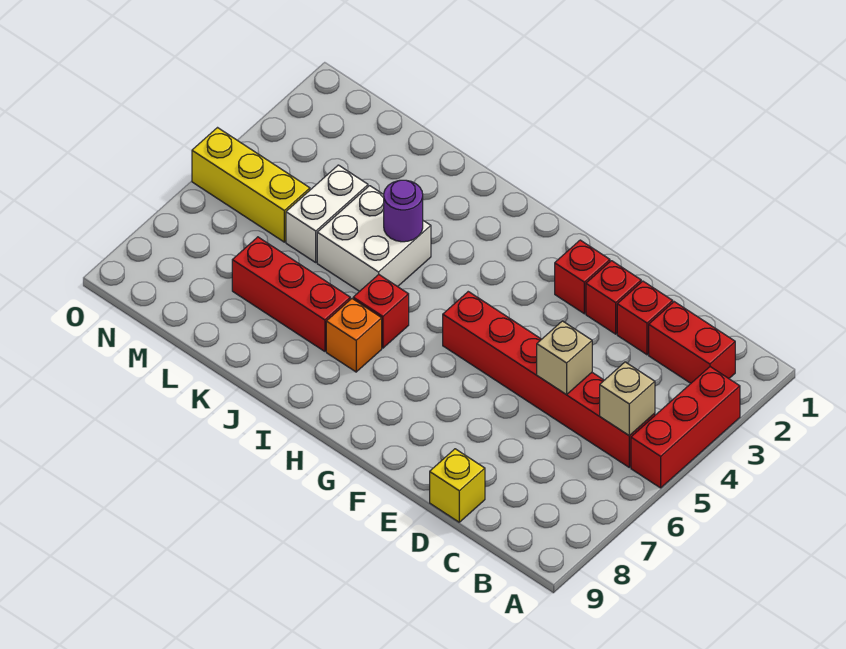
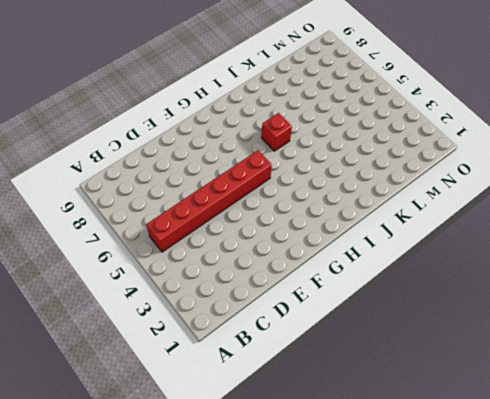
none -> red 1x3 brick [631,367,740,488]
none -> red 1x2 brick [649,302,735,383]
none -> red 1x1 brick [617,281,673,355]

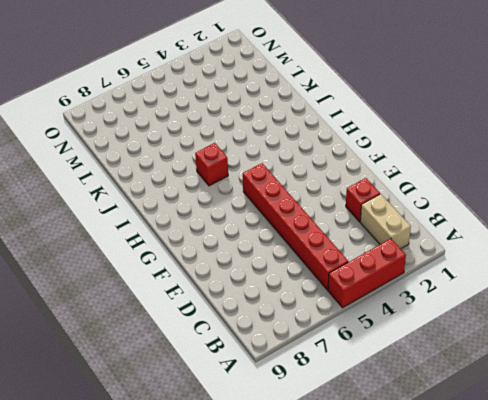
tan 1x2 brick [360,194,411,249] -> red 1x2 brick [649,302,735,383]
none -> yellow 1x1 brick [430,449,485,522]
none -> red 1x1 brick [586,261,641,334]
none -> red 1x1 brick [555,240,610,314]

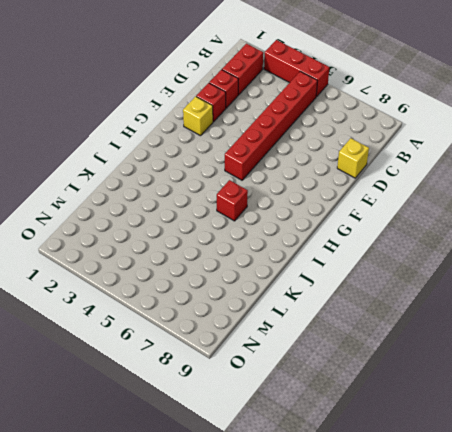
yellow 1x1 brick [183,96,213,136] -> red 1x1 brick [555,240,610,314]
none -> orange 1x1 brick [326,299,382,372]
none -> white 2x2 brick [317,186,431,291]
none -> red 1x3 brick [232,237,350,351]

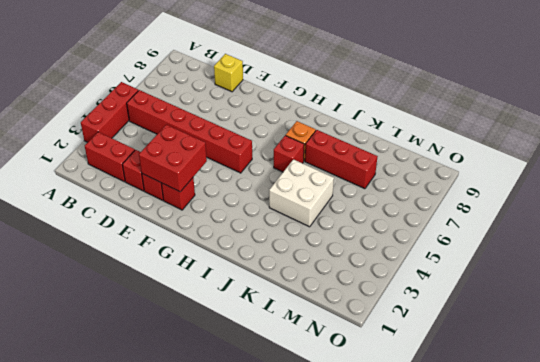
red 2x2 brick [139,125,207,192] -> none
none -> white 1x2 brick [286,165,368,262]
none -> yellow 1x3 brick [192,128,310,242]
none -> tan 1x1 brick [600,362,655,436]

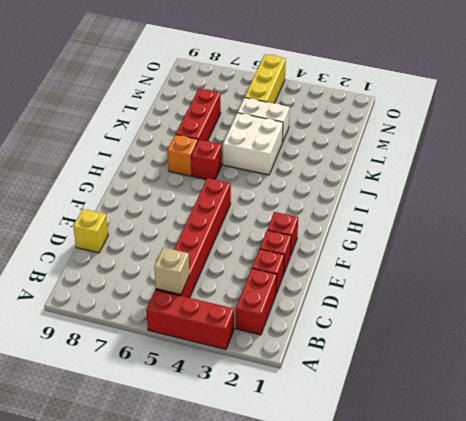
none -> tan 1x1 brick [537,321,592,395]
none -> purple 1x1 round brick [384,180,423,242]

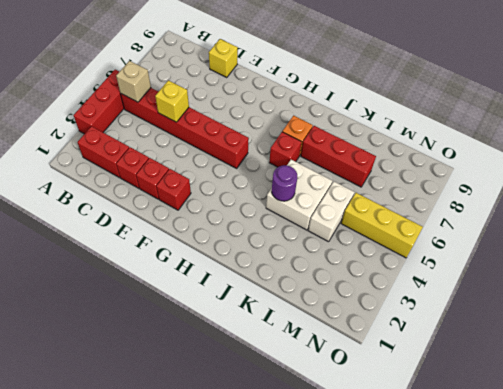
yellow 1x1 brick [155,80,189,122] -> tan 1x1 brick [537,321,592,395]

